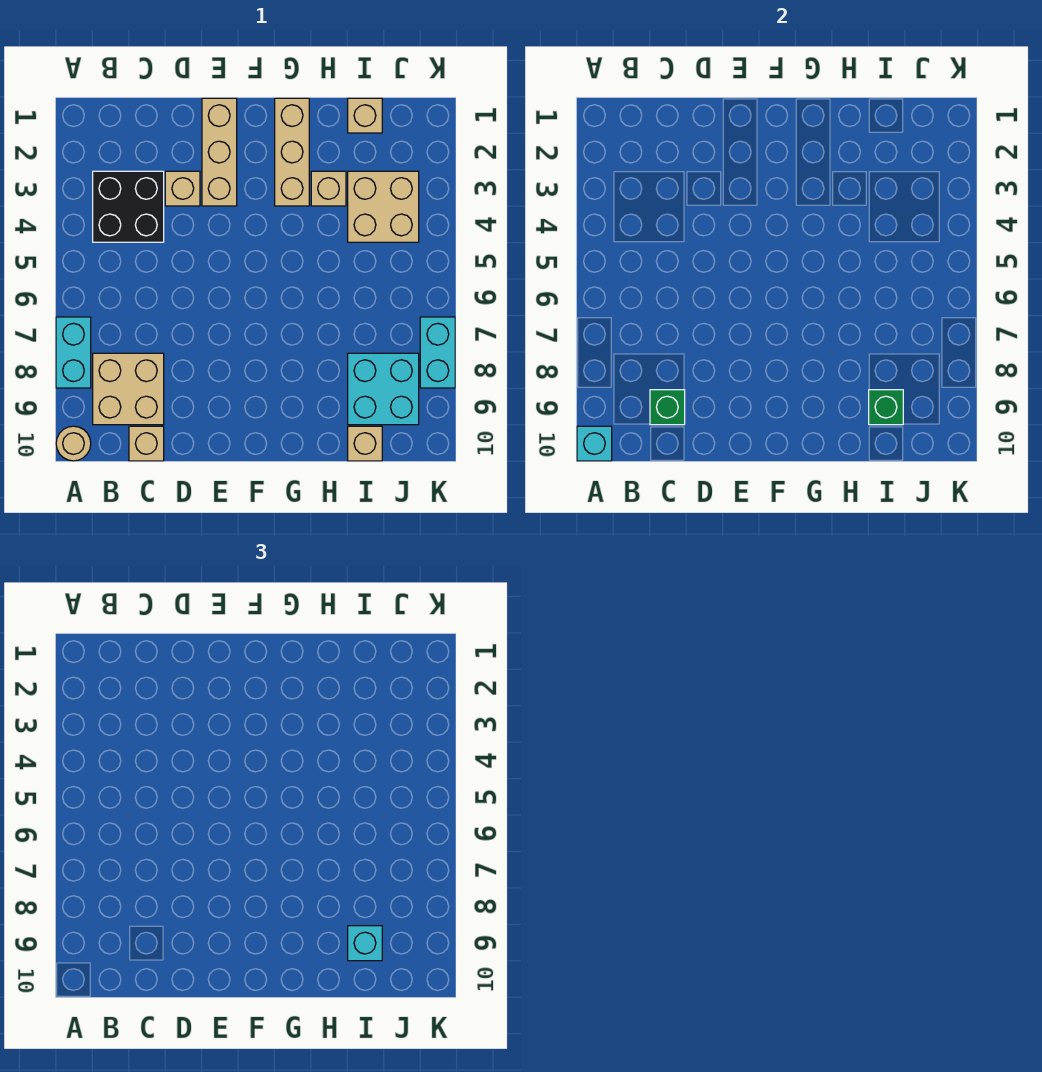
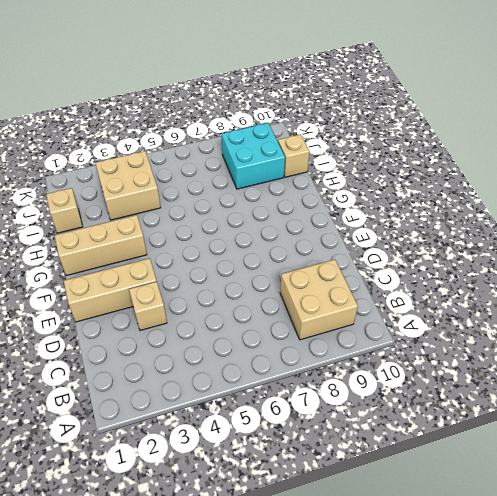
none -> cyan 1x2 brick [56,317,91,388]
none -> tan 1x1 round brick [56,426,91,461]
none -> black 2x2 brick [93,171,164,242]

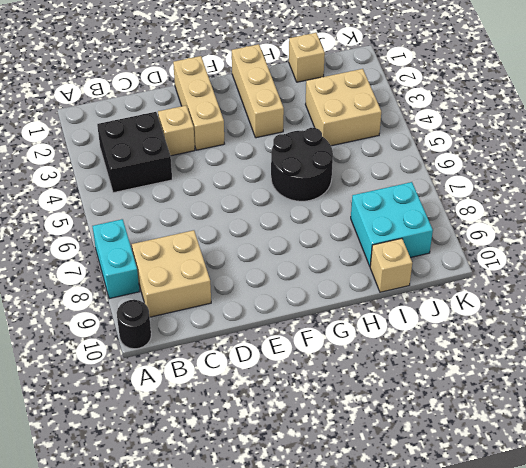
black 1x1 round brick [117,300,151,349] -> tan 1x1 round brick [56,426,91,461]
black 2x2 round brick [271,128,333,201] -> none
none -> tan 1x1 brick [129,426,164,461]
none -> tan 1x1 brick [311,171,346,206]
none -> cyan 1x2 brick [420,317,455,388]

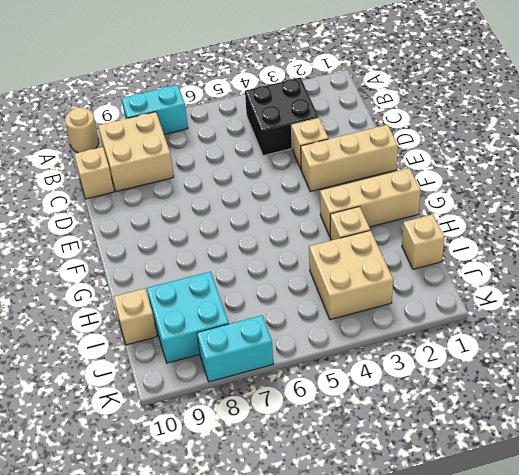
none -> cyan 1x1 brick [577,426,612,461]
none -> green 1x1 brick [650,390,685,425]
none -> green 1x1 brick [869,390,903,425]

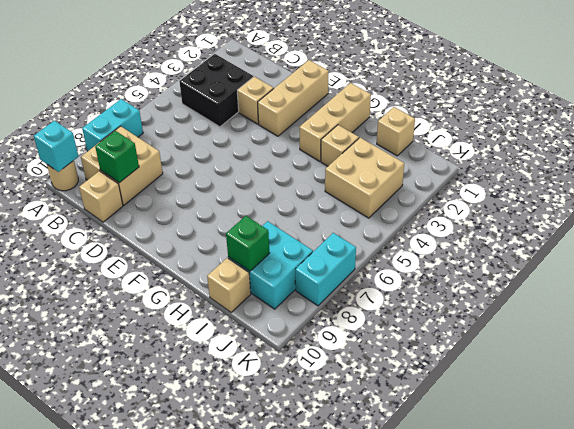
none -> cyan 1x1 brick [348,926,382,961]

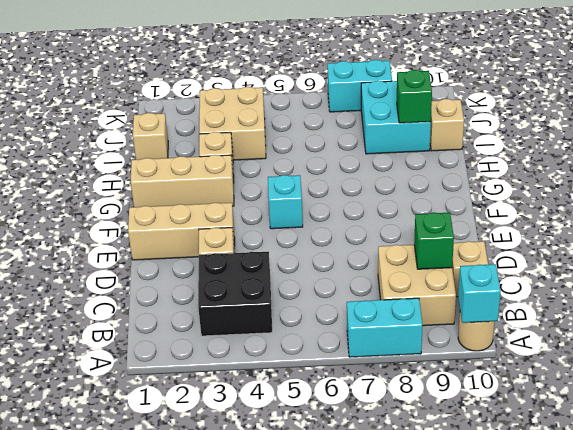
cyan 1x1 brick [268,175,303,229] -> cyan 1x1 brick moved to [348,926,382,961]

